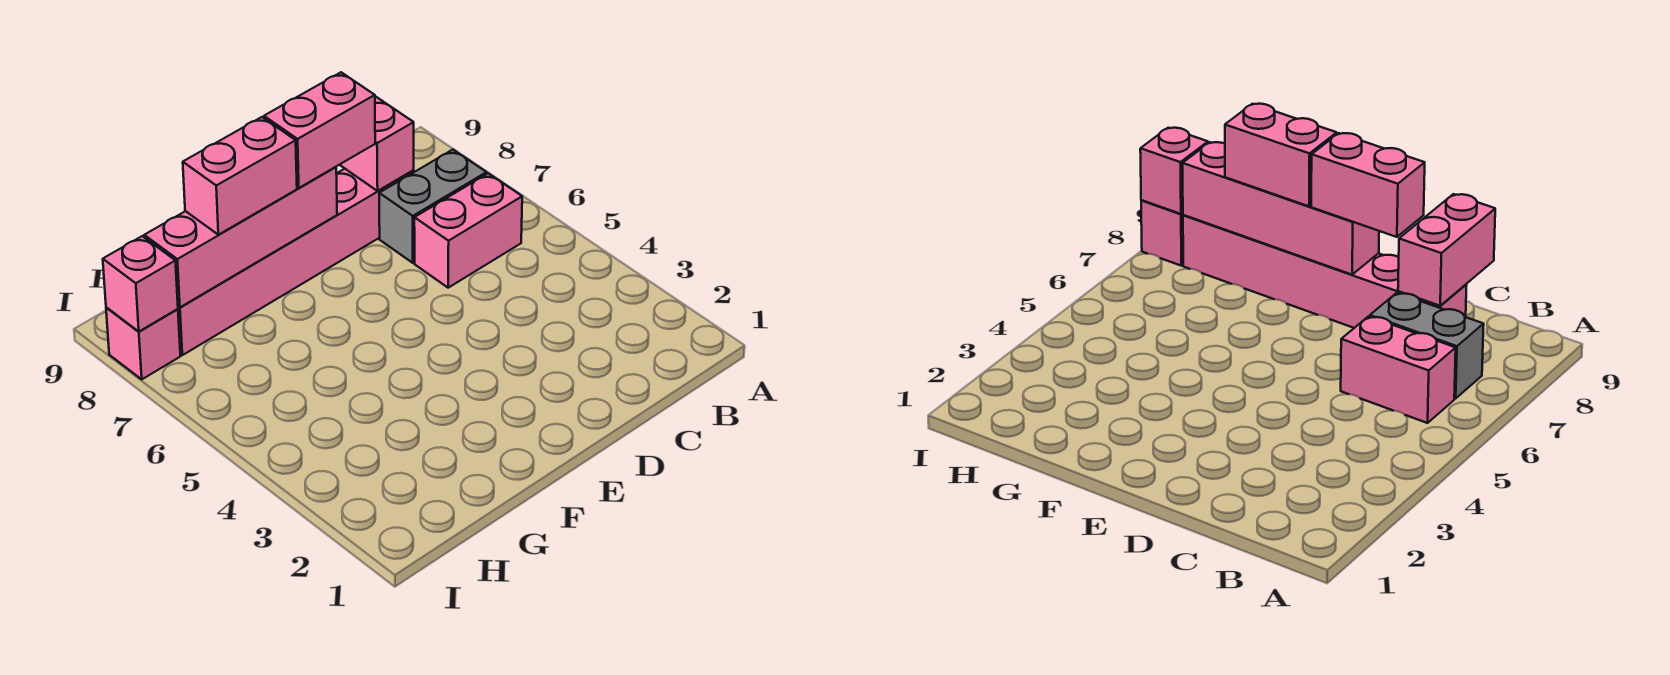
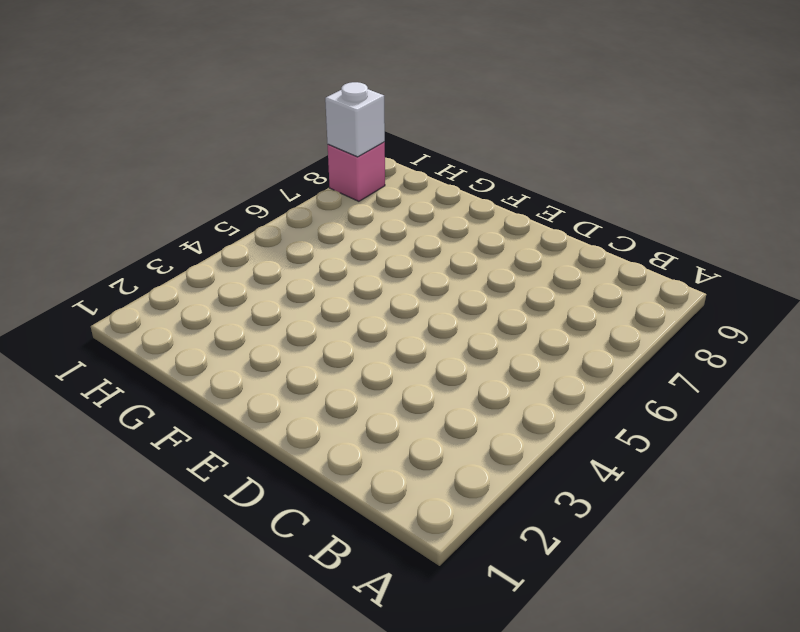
white 1x1 brick [325,82,385,157] -> pink 1x1 brick [103,236,178,332]
none -> pink 1x2 brick [414,173,522,288]
none -> grey 1x2 brick [379,150,487,263]

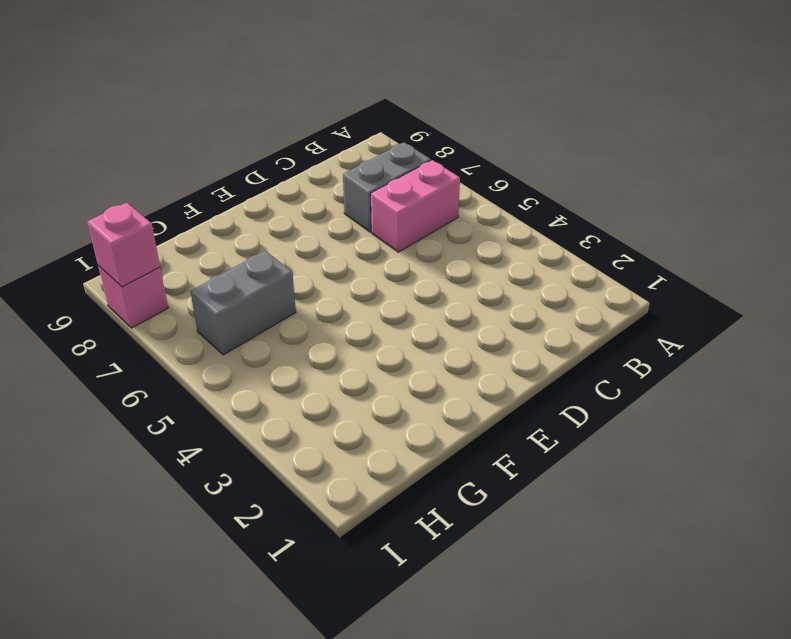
grey 1x2 brick [190,251,296,355] -> none
none -> pink 1x6 brick [178,169,414,355]
none -> pink 1x2 brick [340,96,414,191]

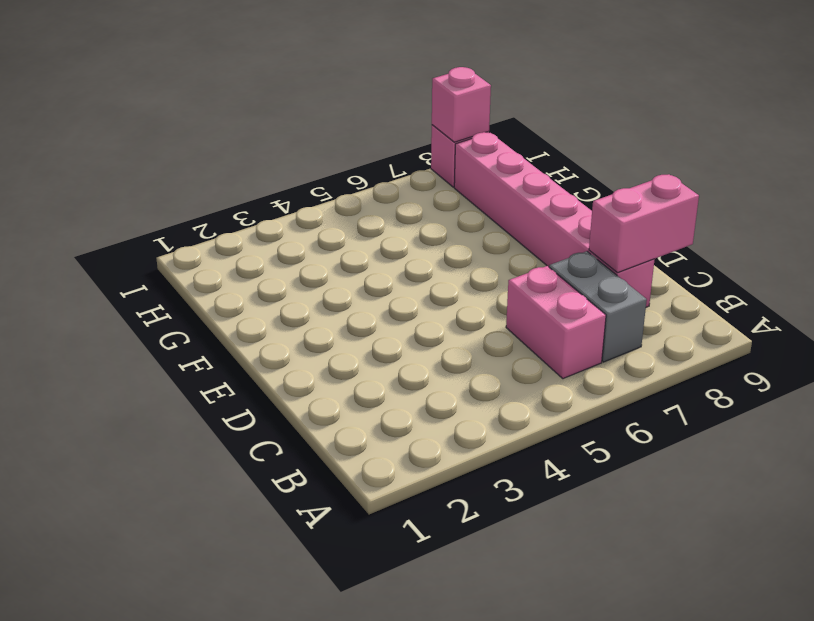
none -> pink 1x4 brick [144,167,337,307]
none -> pink 1x2 brick [264,72,375,188]

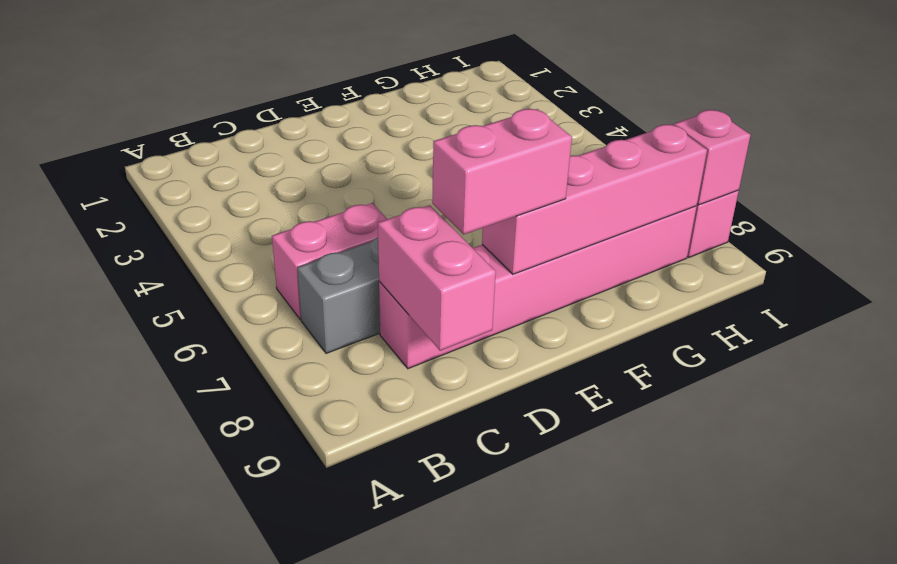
none -> pink 1x2 brick [183,117,297,235]

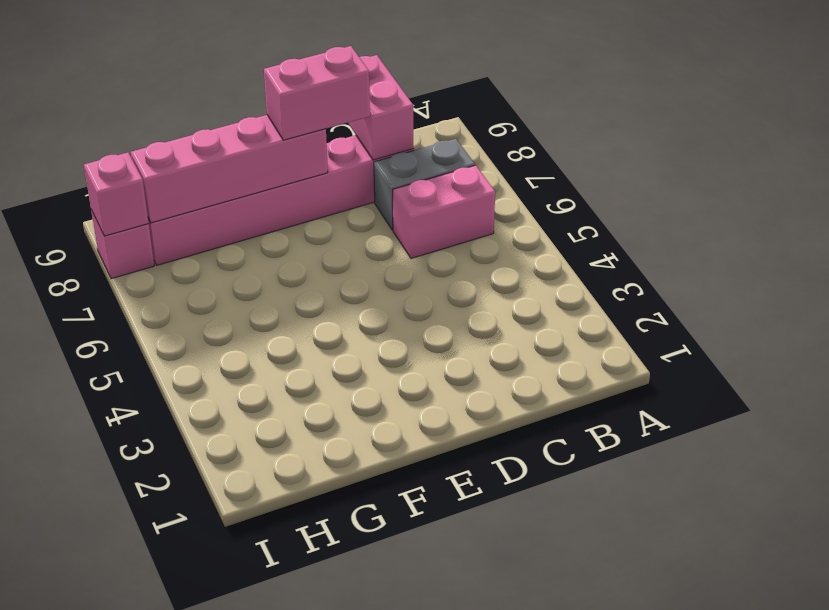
none -> pink 1x2 brick [183,117,297,235]

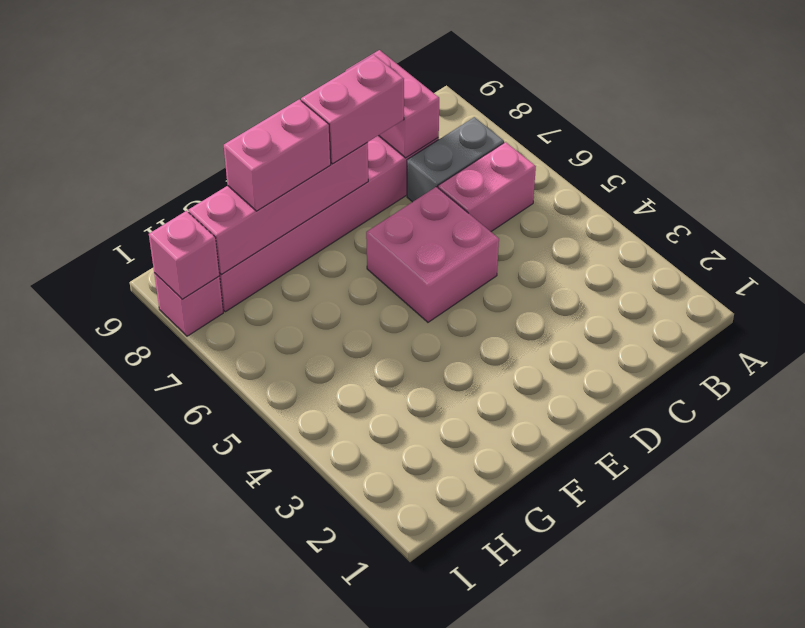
pink 2x2 brick [366,187,499,322] -> none

